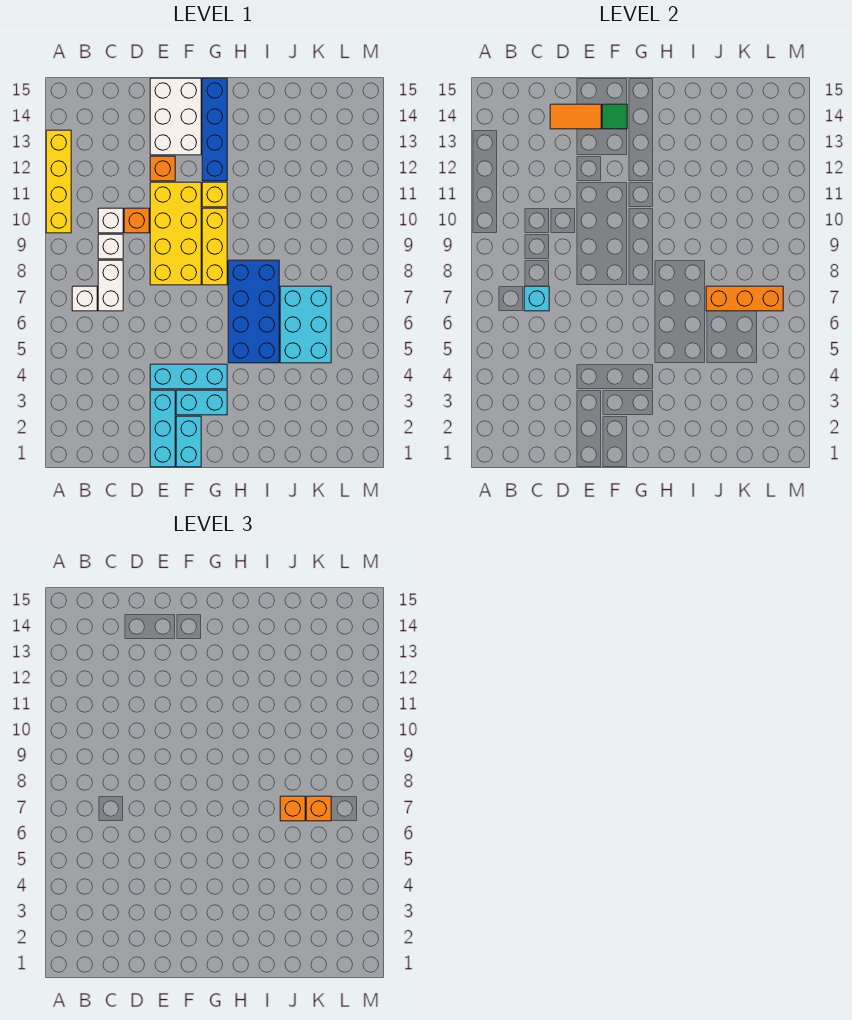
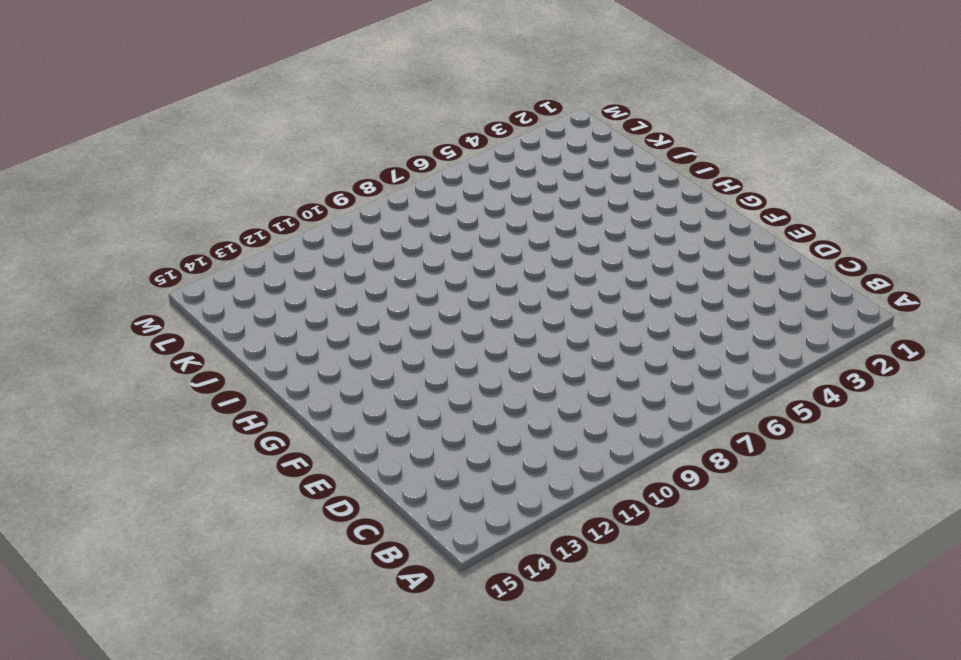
none -> yellow 1x4 brick [46,130,71,233]
none -> white 1x1 brick [72,286,97,311]
none -> white 1x2 brick [98,260,123,311]

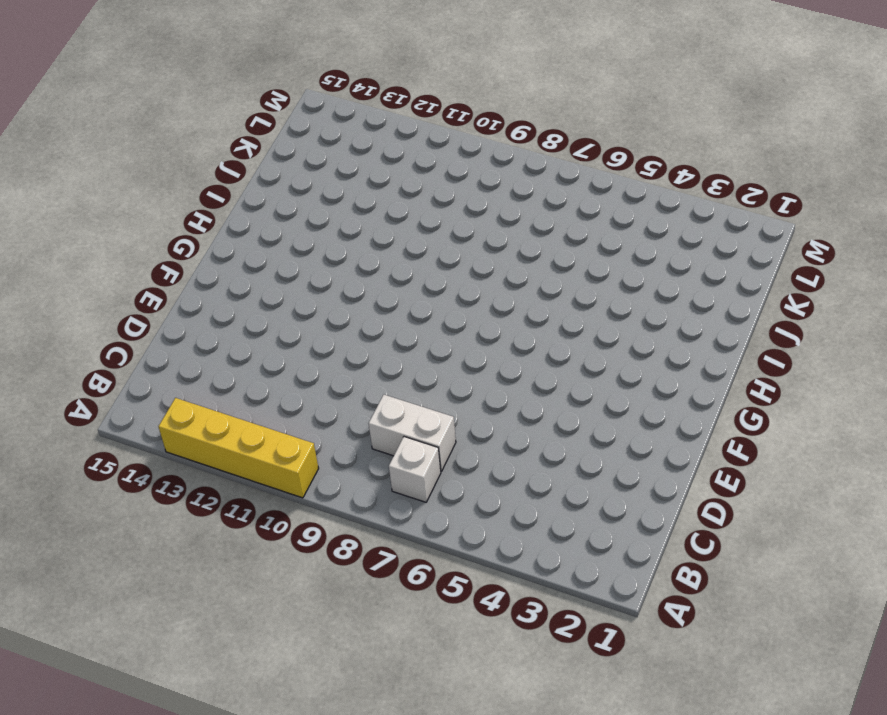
none -> white 1x1 brick [98,234,123,259]
none -> white 1x1 brick [98,208,123,233]
none -> orange 1x1 brick [124,208,149,233]

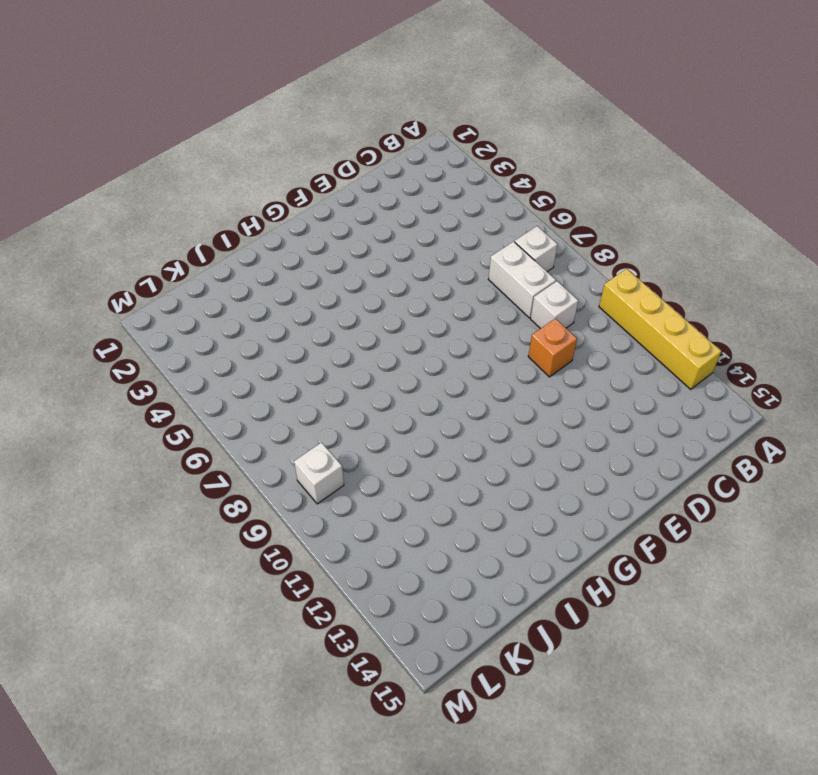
white 1x1 brick [294,442,344,504] -> white 1x1 brick moved to [98,208,123,233]
none -> cyan 1x3 brick [150,390,175,467]
none -> cyan 1x3 brick [150,364,227,389]
none -> yellow 2x4 brick [150,182,201,285]

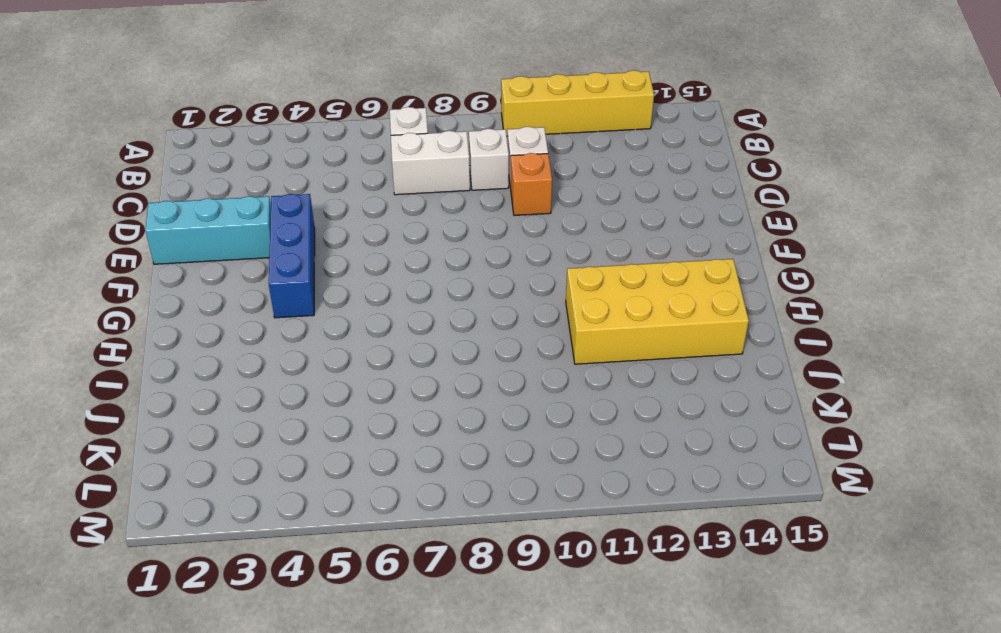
blue 1x3 brick [269,194,315,318] -> cyan 1x3 brick [150,364,227,389]
yellow 2x4 brick [566,259,749,364] -> yellow 2x4 brick moved to [150,182,201,285]
none -> orange 1x1 brick [150,156,175,181]
none -> white 2x3 brick [150,78,201,155]
none -> cyan 1x2 brick [176,416,201,467]

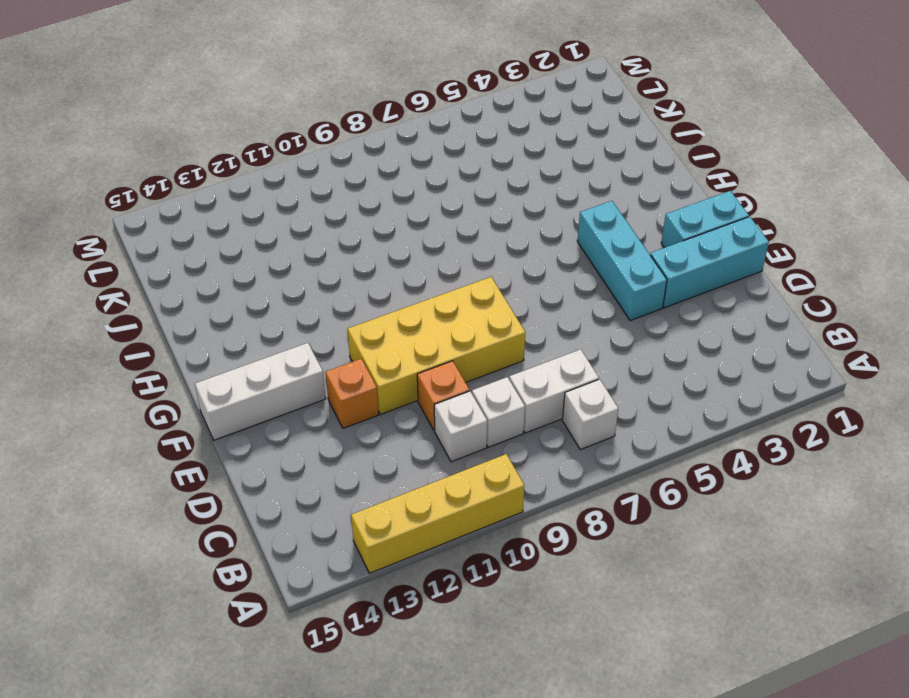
white 1x3 brick [195,343,326,440] -> white 2x3 brick [150,78,201,155]
none -> cyan 1x2 brick [176,390,227,415]
none -> yellow 1x3 brick [202,208,227,285]
none -> yellow 1x1 brick [202,182,227,207]

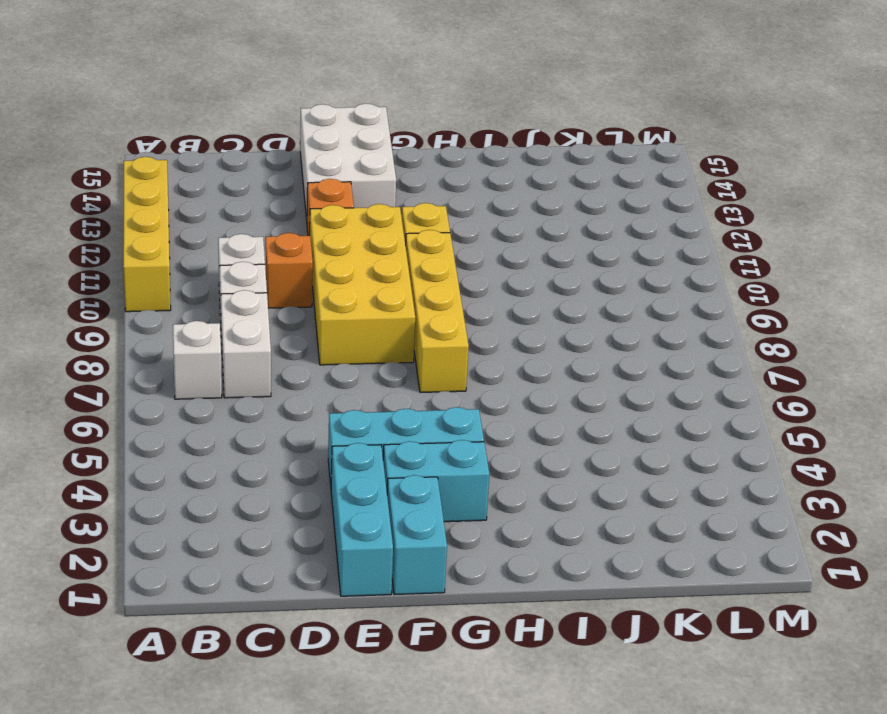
yellow 1x4 brick [406,230,469,392] -> yellow 1x3 brick [202,208,227,285]
none -> blue 1x4 brick [202,78,227,181]
none -> blue 2x4 brick [228,260,279,363]
none -> cyan 2x3 brick [280,286,331,363]

